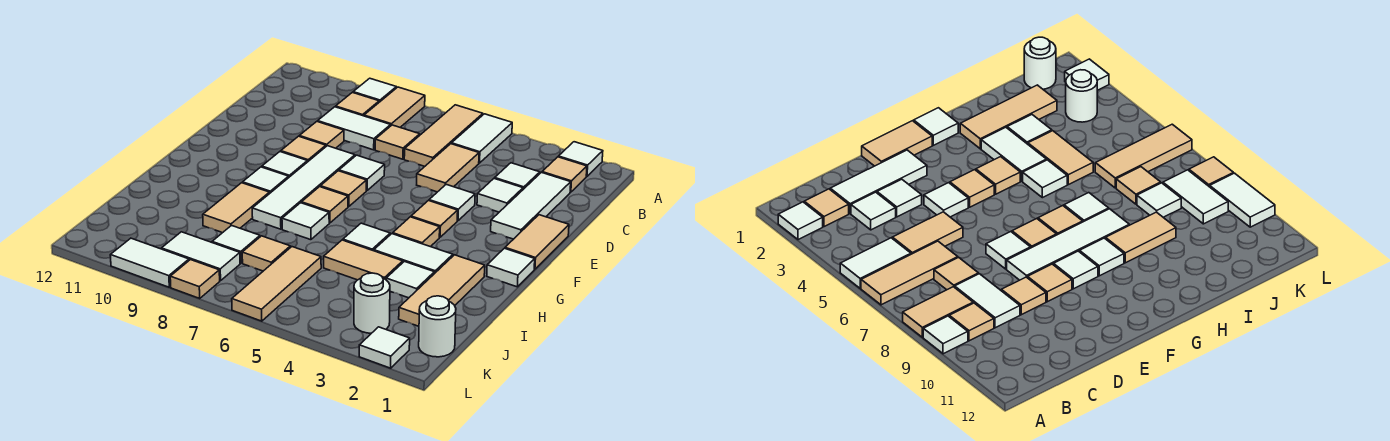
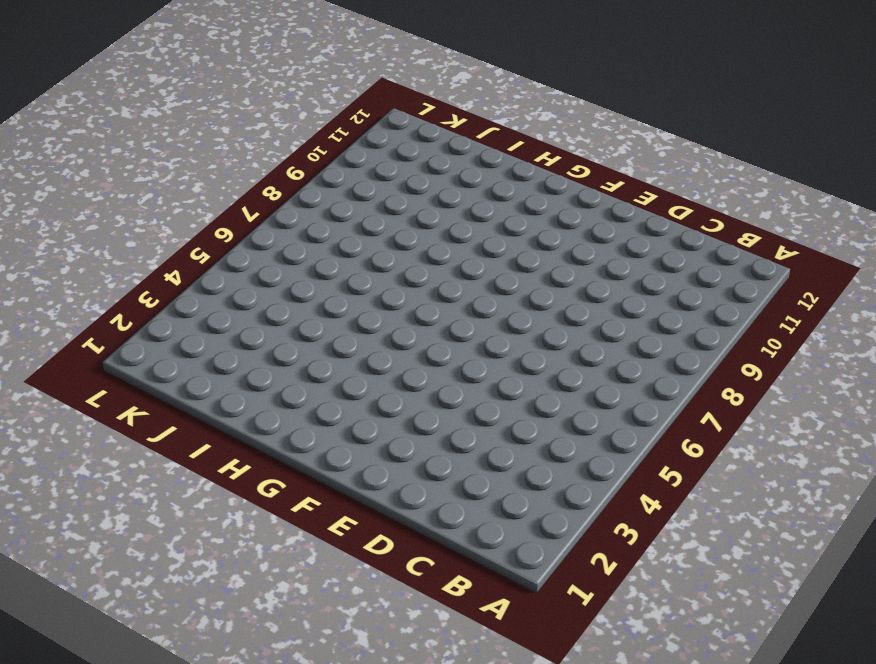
none -> white 1x1 tile [558,142,603,176]
none -> white 1x2 tile [452,114,512,163]
none -> tan 1x3 tile [404,105,483,167]
none -> tan 1x2 tile [364,87,425,127]

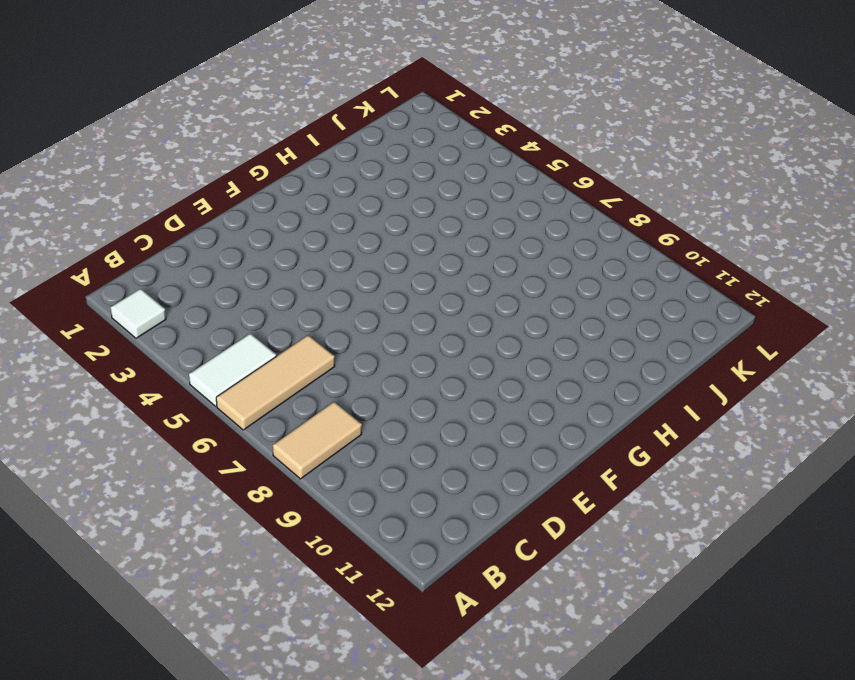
none -> white 1x1 tile [353,78,396,102]
none -> tan 1x1 tile [542,157,587,192]
none -> tan 1x1 tile [336,92,379,116]
none -> white 1x3 tile [491,173,571,239]

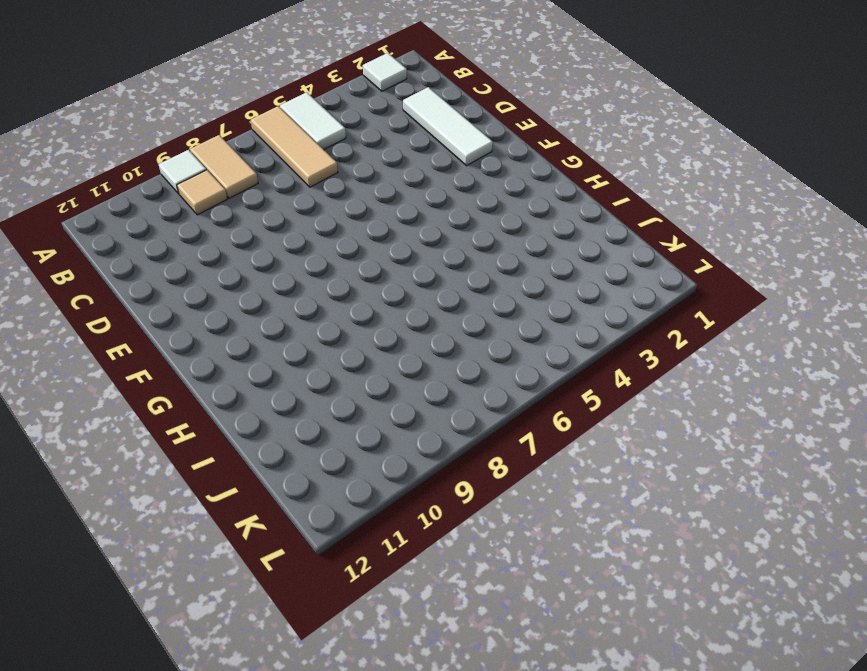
none -> tan 1x1 tile [542,157,587,192]
none -> white 1x1 tile [495,163,540,189]
none -> tan 1x2 tile [417,144,479,192]
none -> tan 1x1 tile [375,125,420,159]

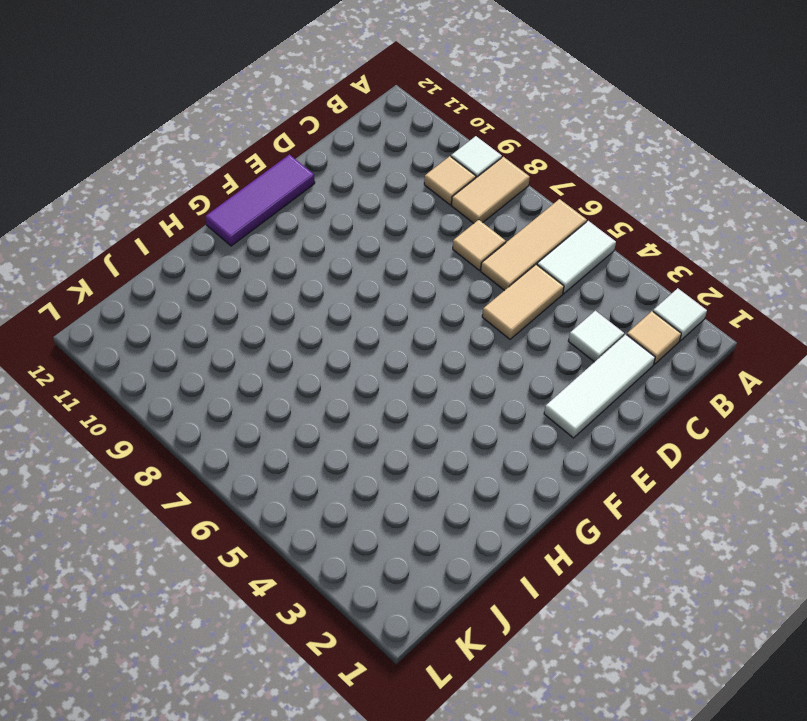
purple 1x3 tile [205,155,315,246] -> none
none -> white 1x2 tile [318,107,391,150]
none -> white 1x1 tile [477,178,523,212]
none -> tan 1x1 tile [299,122,344,148]
none -> tan 1x2 tile [505,215,569,269]

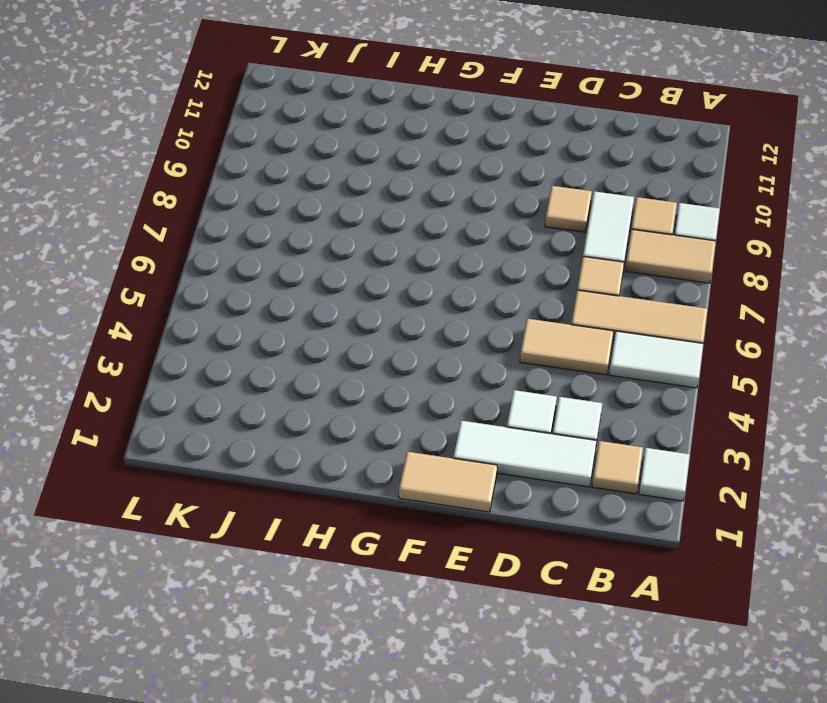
none -> white 1x1 tile [429,184,475,221]
none -> white 1x1 tile [339,155,385,190]
none -> white 1x4 tile [252,146,355,229]
none -> tan 1x1 tile [281,136,326,162]

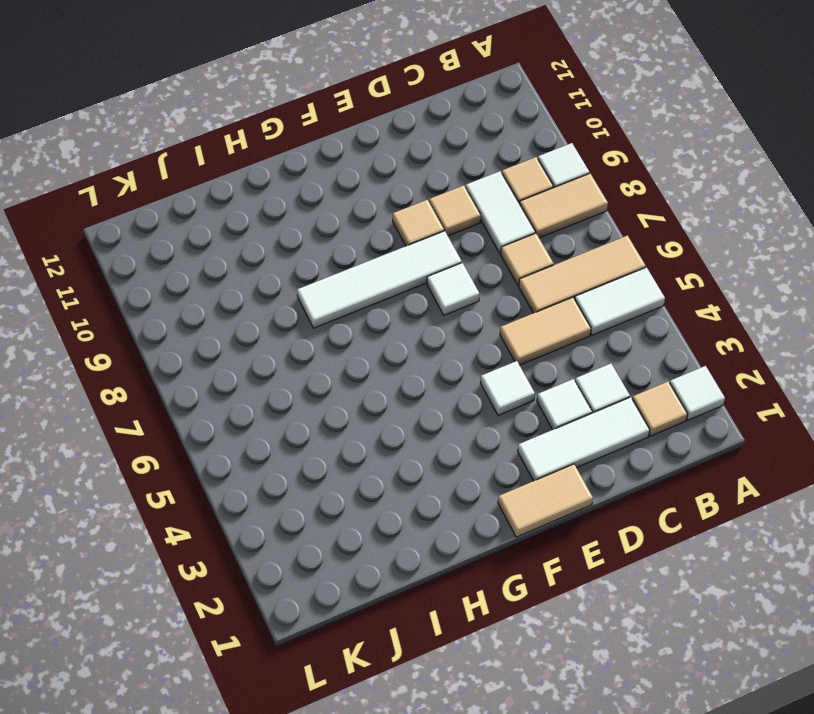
none -> tan 1x1 tile [411,201,458,237]
none -> tan 1x1 tile [320,171,366,207]
none -> white 1x1 tile [262,152,307,177]
none -> white 1x1 tile [487,248,535,287]

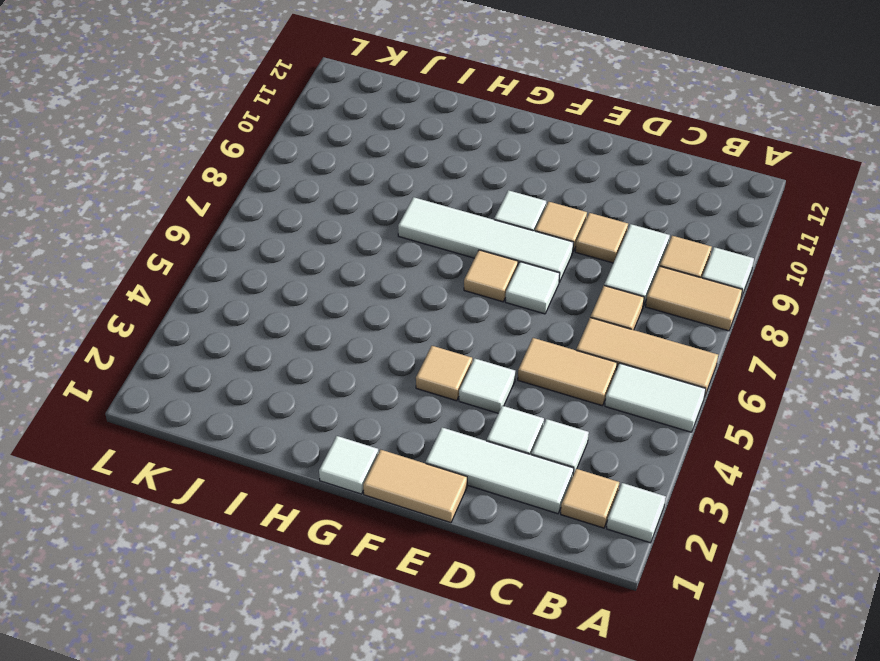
none -> tan 1x1 tile [393,217,440,247]
none -> tan 1x1 tile [301,187,348,223]
none -> white 1x1 tile [242,167,289,194]
none -> tan 1x3 tile [399,255,485,326]

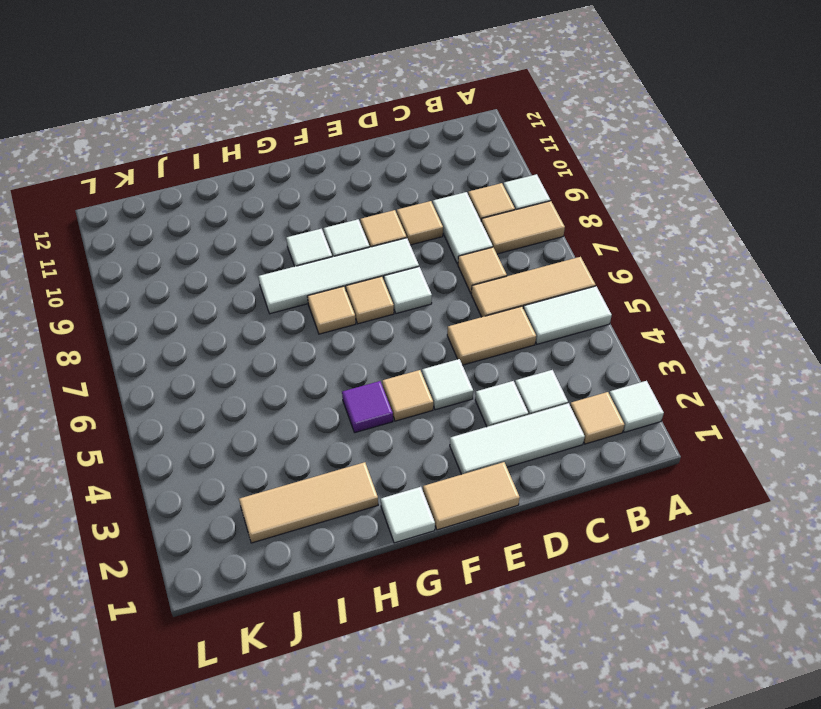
purple 1x1 tile [342,381,393,433] -> tan 1x1 tile [393,217,440,247]
none -> white 1x2 tile [374,234,453,274]
none -> white 1x1 tile [343,223,390,251]
none -> white 1x1 tile [282,203,329,240]
none -> tan 1x2 tile [203,183,269,233]

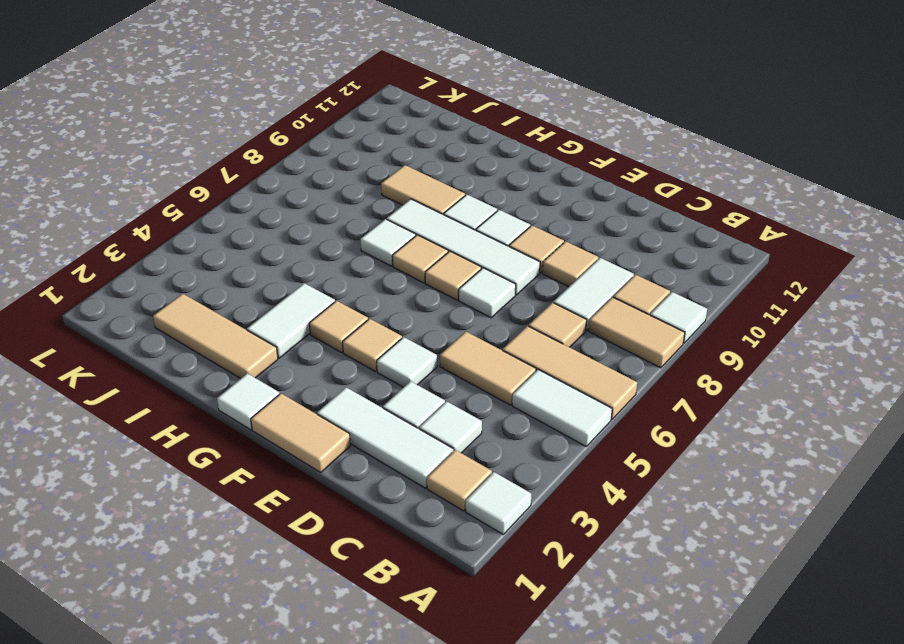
none -> white 1x1 tile [343,223,390,251]
none -> white 1x1 tile [386,261,434,298]
none -> tan 1x2 tile [324,240,403,280]
none -> tan 1x3 tile [232,247,321,321]

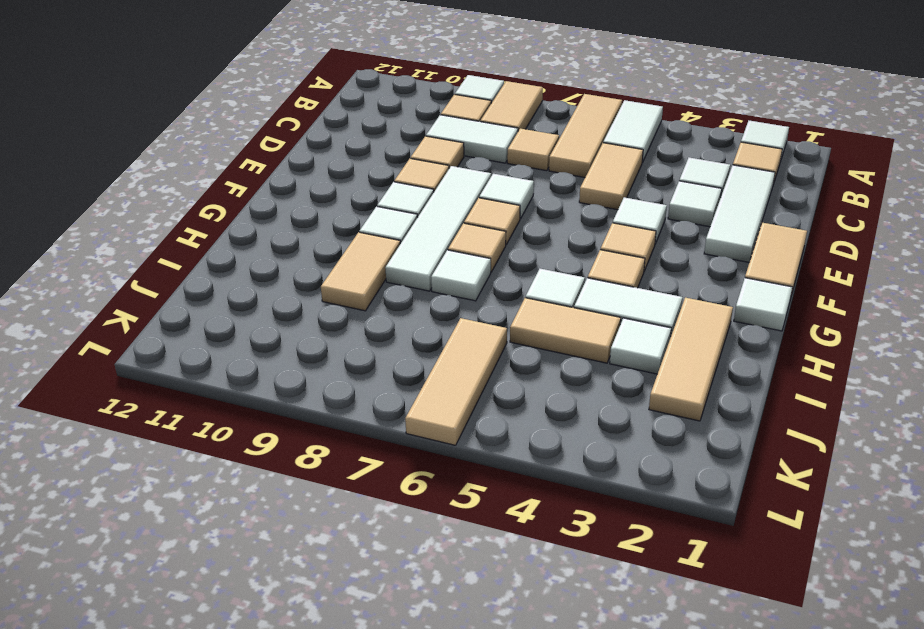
none -> tan 1x1 tile [242,236,290,271]
none -> white 1x1 tile [212,226,260,263]
none -> white 1x1 round brick [419,296,456,357]
none -> white 1x1 round brick [354,273,390,333]

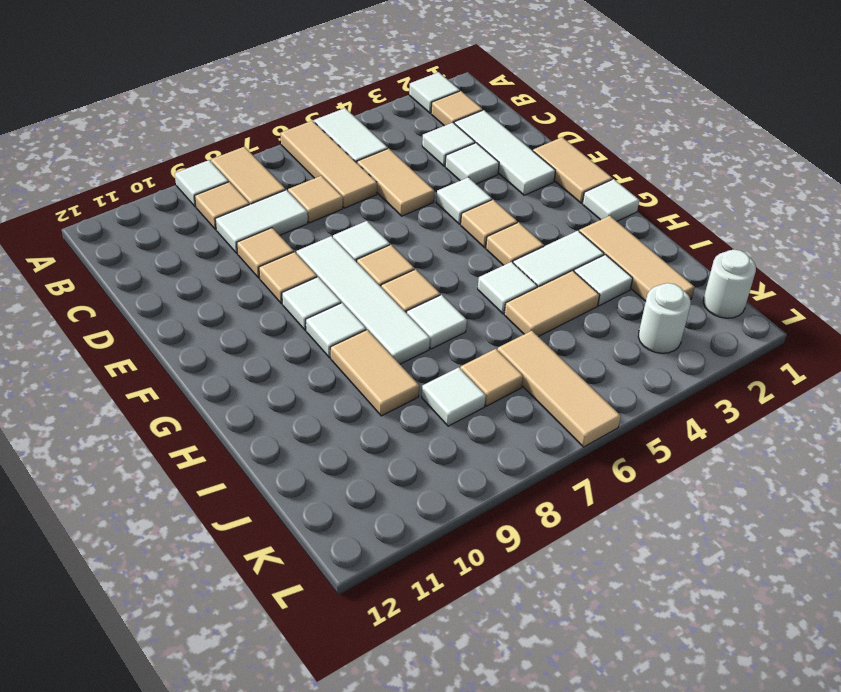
none -> white 1x2 tile [161,232,240,281]
none -> white 1x1 tile [359,327,410,368]
none -> tan 1x1 tile [170,260,220,298]
none -> white 1x2 tile [110,238,189,287]

